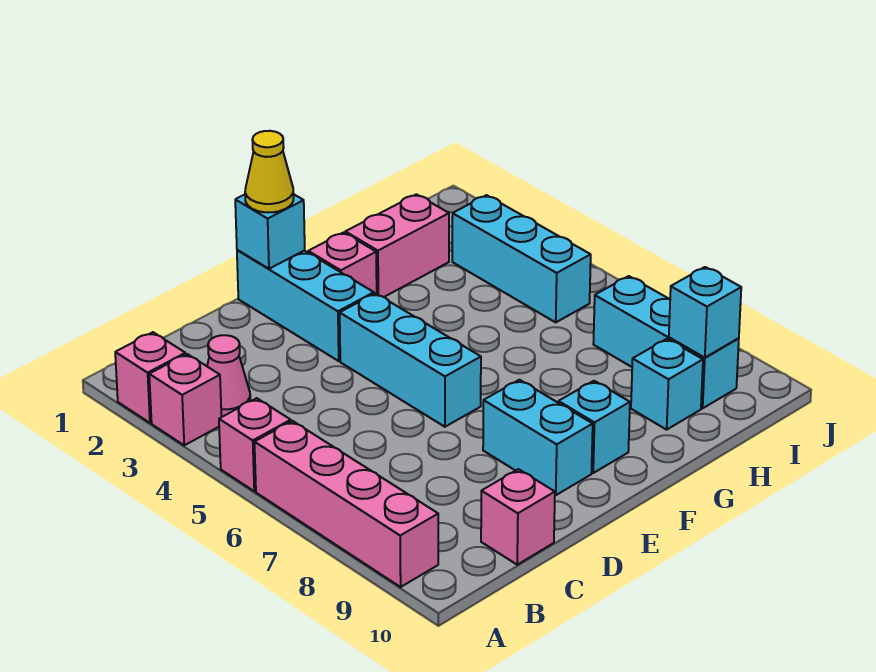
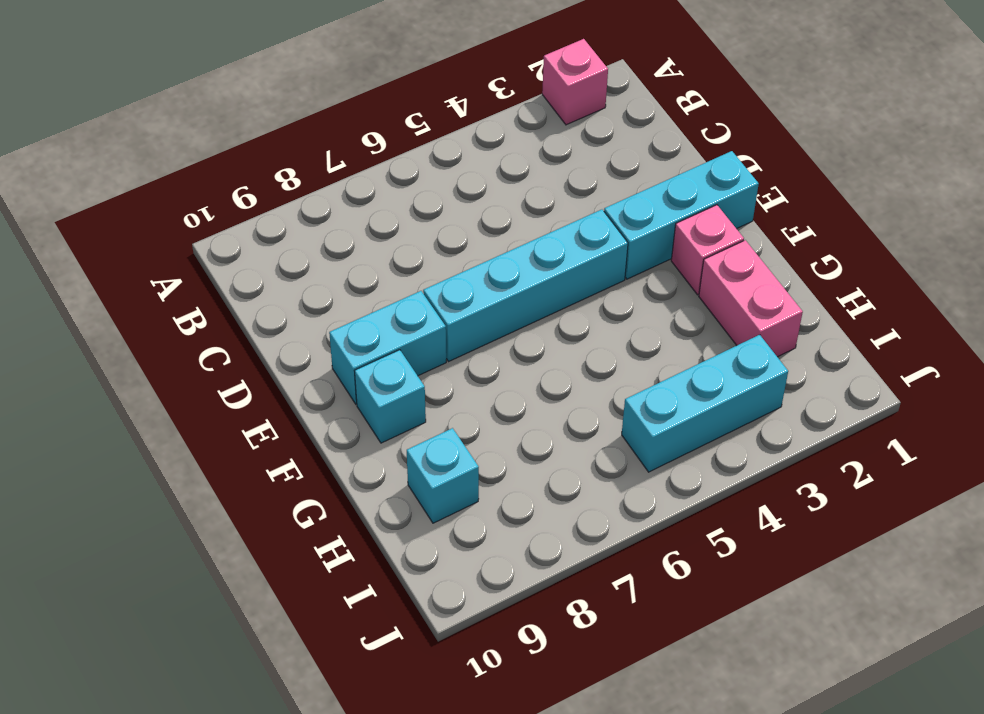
cyan 1x4 brick [423,210,628,362] -> cyan 1x3 brick [340,293,481,427]
none -> pink 1x1 brick [149,354,221,445]
none -> pink 1x1 brick [219,398,291,491]
none -> pink 1x4 brick [255,421,438,587]

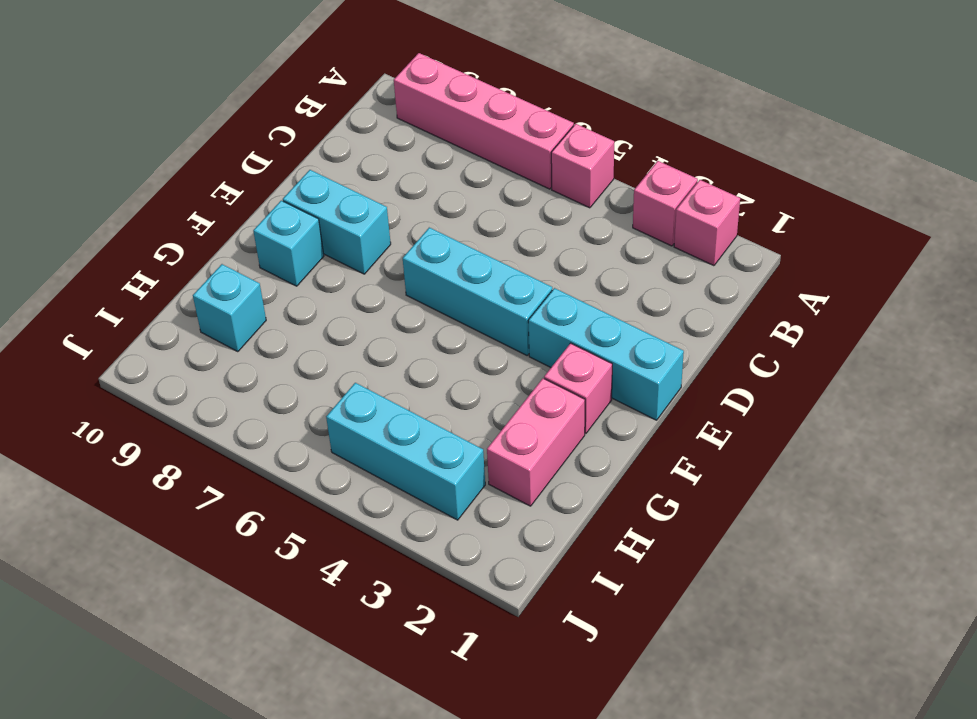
none -> pink 1x1 cone [207,335,250,417]
none -> pink 1x1 brick [481,469,555,565]
none -> cyan 1x3 brick [593,276,739,408]

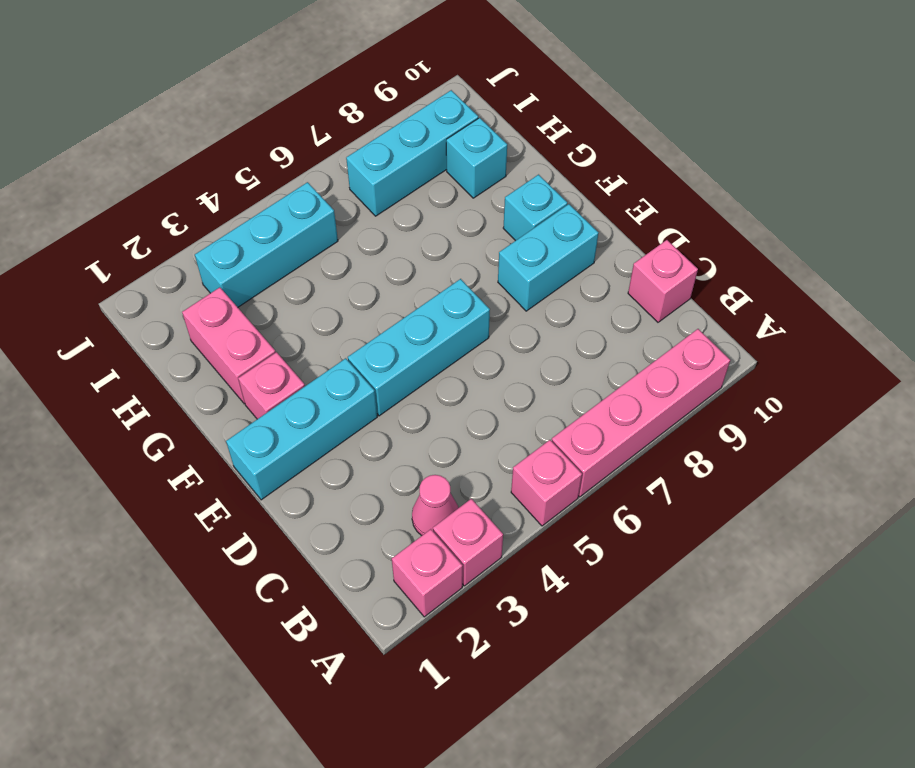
none -> cyan 1x1 brick [235,195,305,269]
none -> cyan 1x1 brick [669,267,741,358]
none -> yellow 1x1 cone [245,131,294,212]

